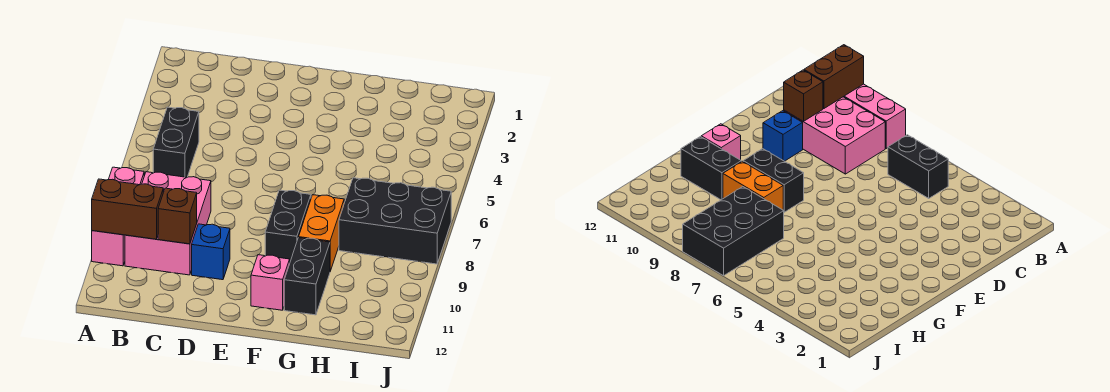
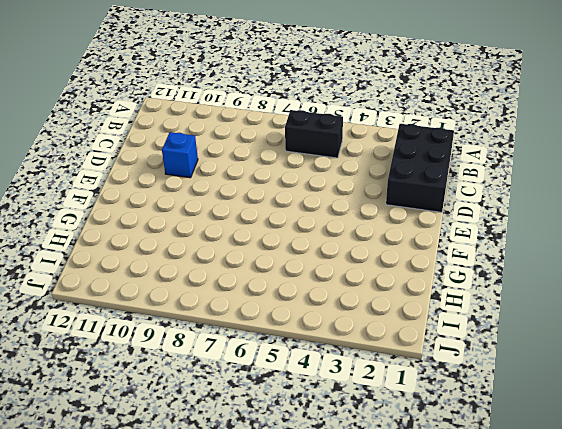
black 2x3 brick [386,124,454,212] -> black 2x3 brick moved to [339,178,451,264]
none -> pink 1x3 brick [92,167,144,266]
none -> pink 2x3 brick [125,172,211,275]

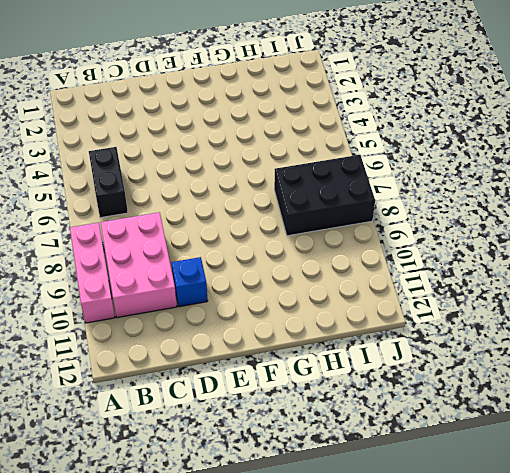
none -> black 1x2 brick [265,190,311,261]
none -> pink 1x1 brick [251,255,290,310]

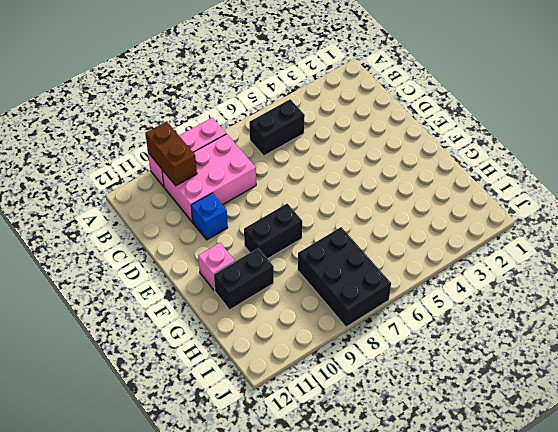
none -> orange 1x2 brick [299,195,344,271]
none -> brown 1x1 brick [158,188,197,244]

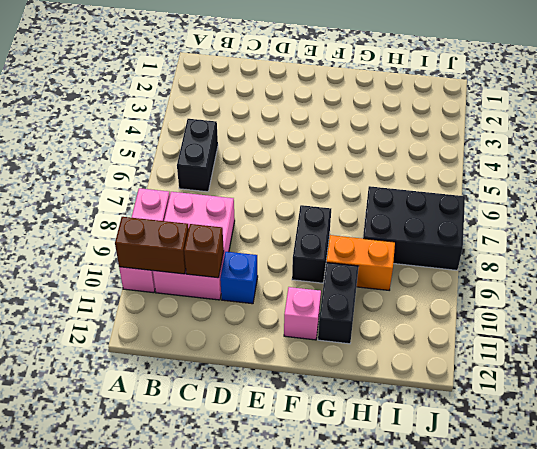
orange 1x2 brick [326,235,395,290] -> orange 1x2 brick turned to [299,195,344,271]

